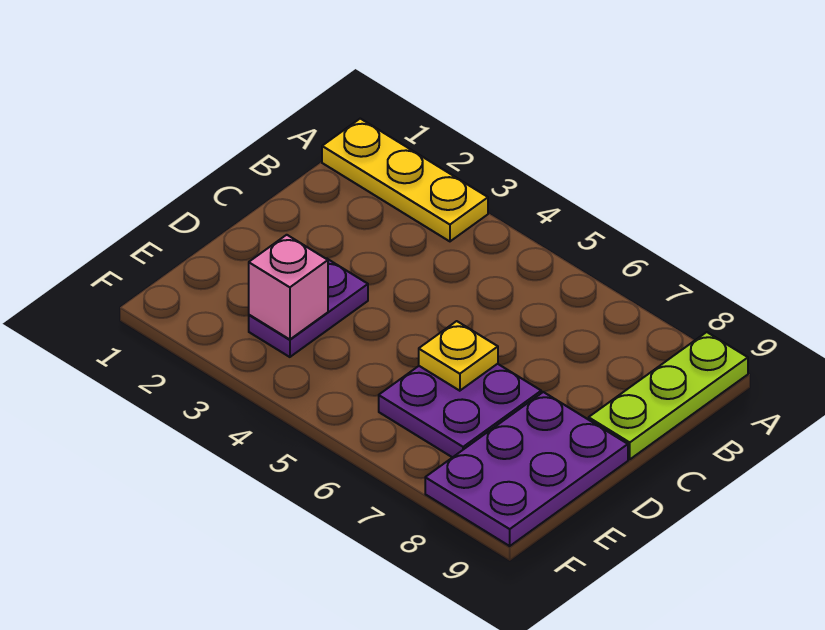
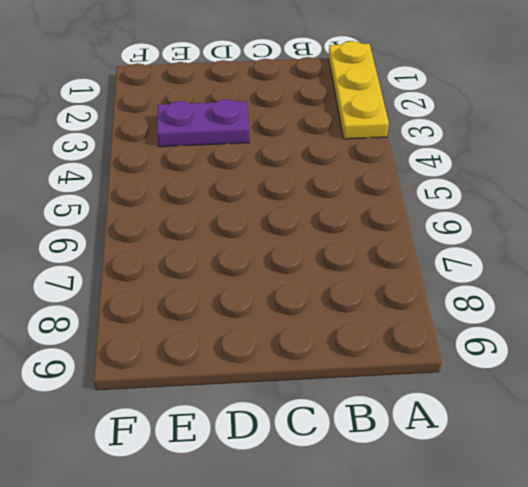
none -> lime 1x3 plate [589,332,748,459]
none -> purple 2x2 plate [379,364,541,457]

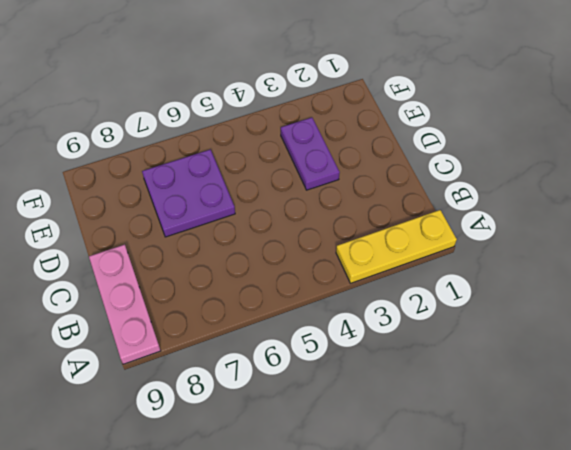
pink 1x3 plate [89,245,161,364] -> lime 1x3 plate [589,332,748,459]
none -> purple 2x3 plate [425,392,628,546]
none -> yellow 1x1 plate [419,321,498,391]

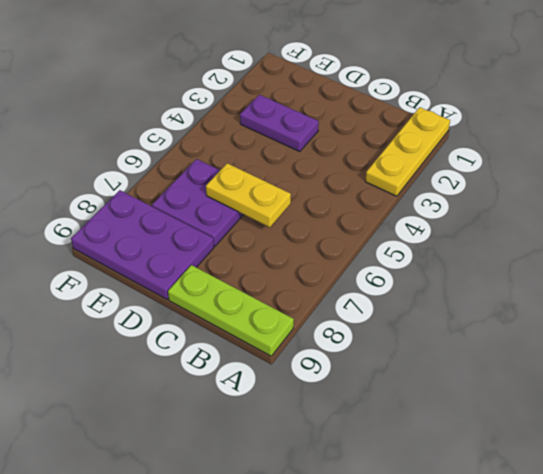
yellow 1x2 plate [206,163,291,227] -> yellow 1x1 plate [419,321,498,391]
none -> pink 1x1 brick [249,235,328,339]

